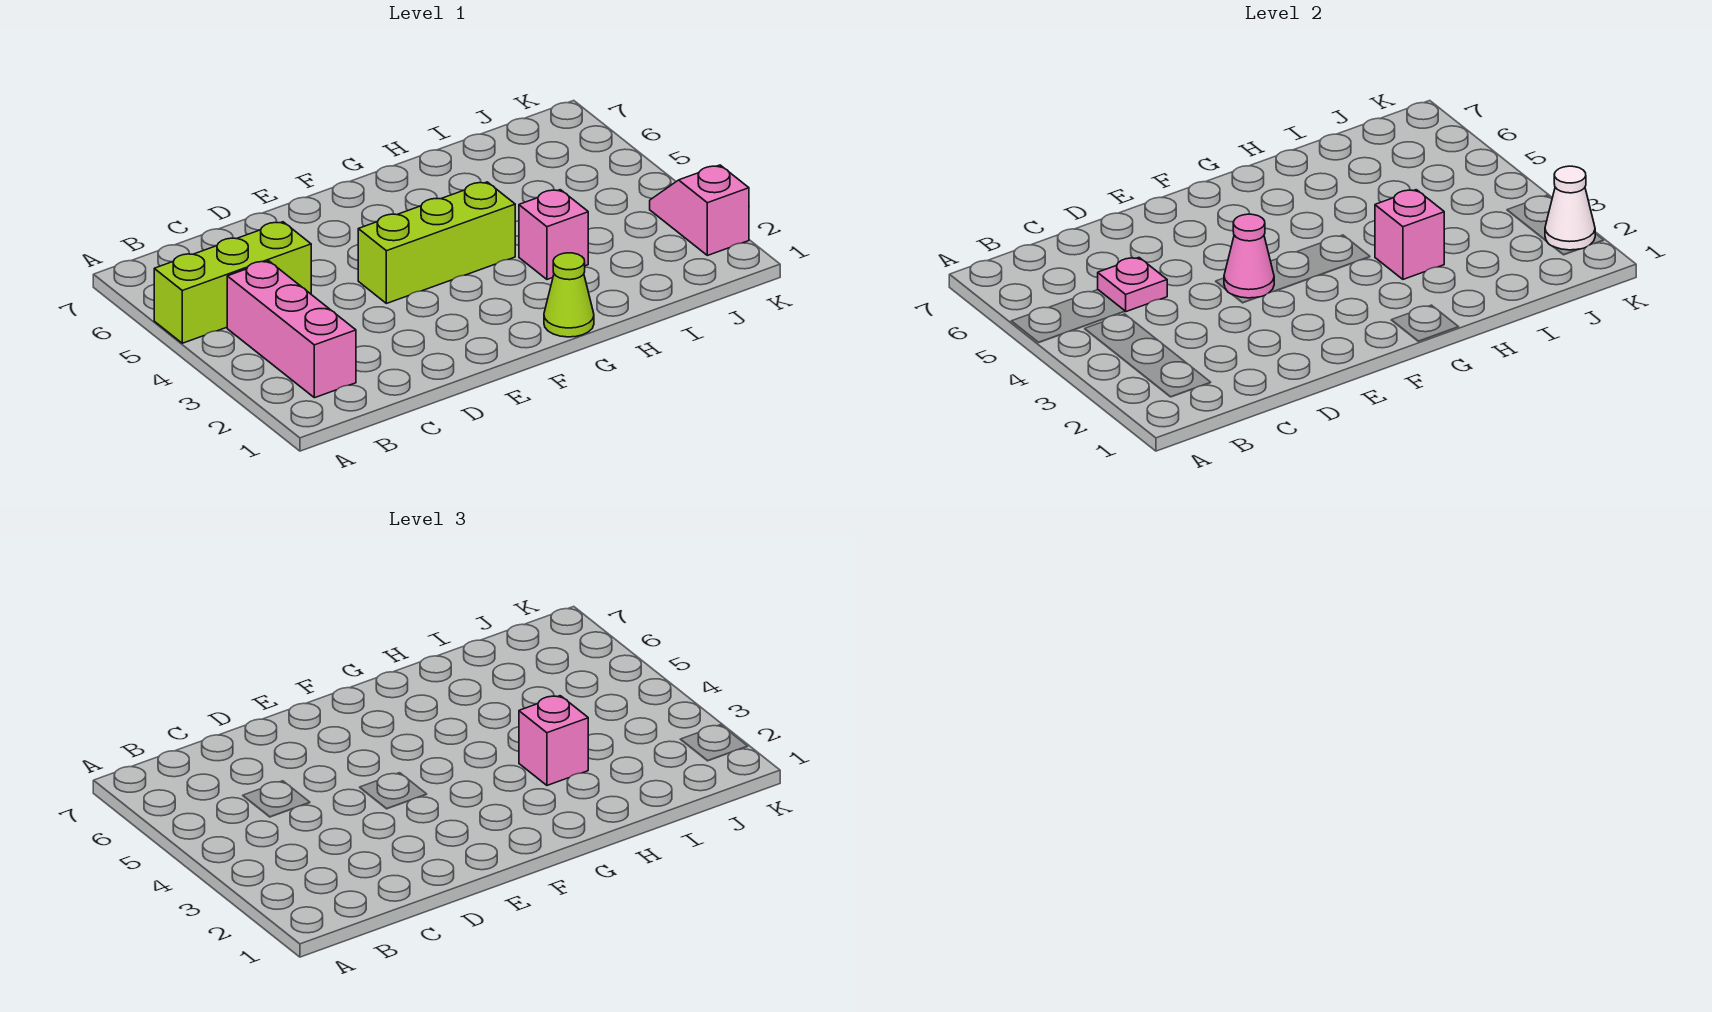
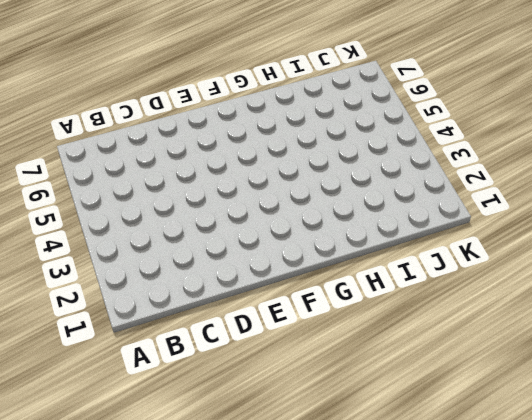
none -> lime 1x3 brick [154,222,311,343]
none -> pink 1x3 brick [227,261,356,398]

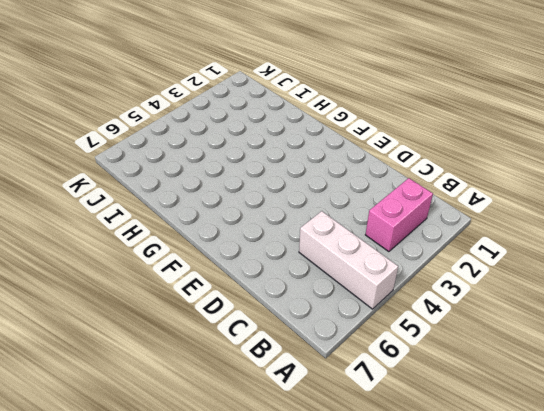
white 1x3 brick [299,211,398,309] -> lime 1x3 brick [154,222,311,343]
pink 1x2 brick [365,178,433,252] -> pink 1x3 brick [227,261,356,398]
none -> lime 1x3 brick [358,182,515,304]
none -> lime 1x1 cone [544,253,594,337]

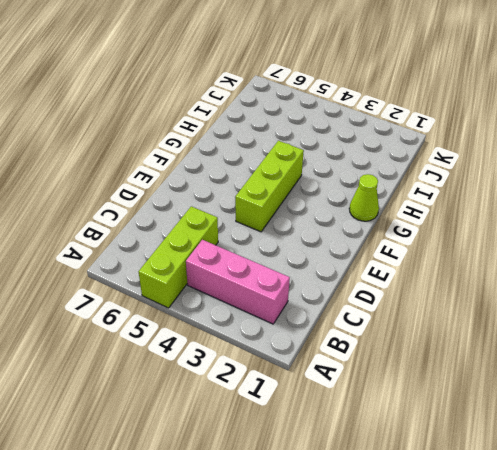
none -> pink 1x1 brick [519,190,588,279]
none -> pink 1x2 slope [650,165,749,255]

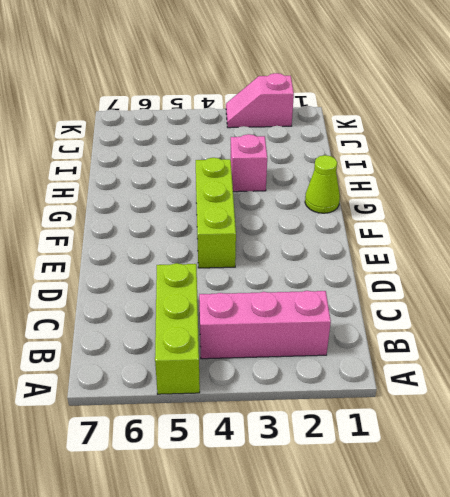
none -> pink 1x1 plate [1098,258,1167,312]
none -> pink 1x1 cone [1224,214,1274,298]

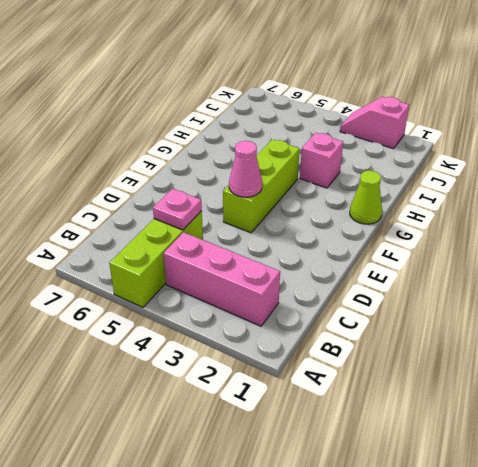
none -> pink 1x1 brick [1375,190,1444,279]
none -> white 1x1 cone [1545,166,1595,250]

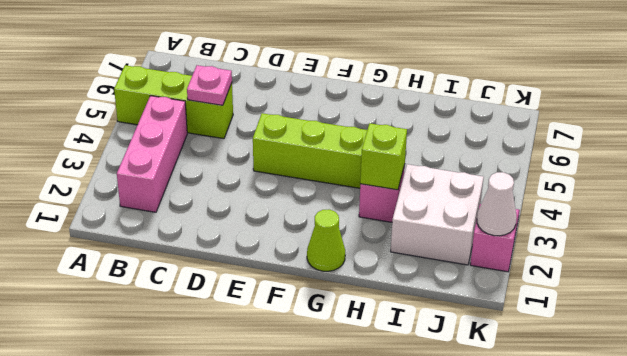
lime 1x1 brick [360,123,407,190] -> pink 1x1 brick [1375,190,1444,279]
white 2x2 brick [391,164,484,265] -> none
none -> pink 1x1 cone [1224,214,1274,298]
none -> pink 1x1 brick [519,696,588,785]

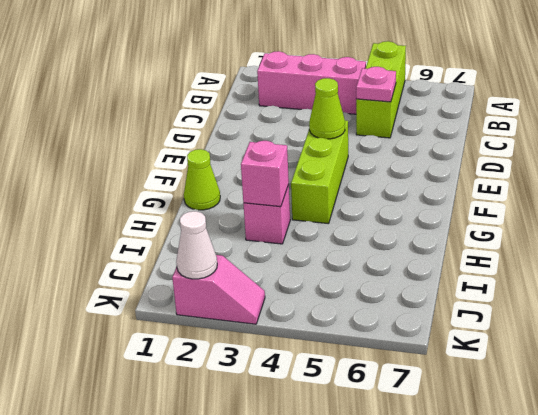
lime 1x1 cone [309,78,345,139] -> pink 1x1 cone [1224,214,1274,298]
none -> pink 1x1 brick [519,696,588,785]

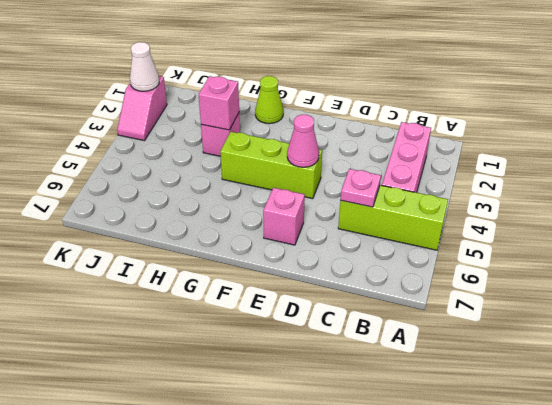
pink 1x1 brick [263,188,305,245] -> pink 1x1 brick moved to [519,696,588,785]

